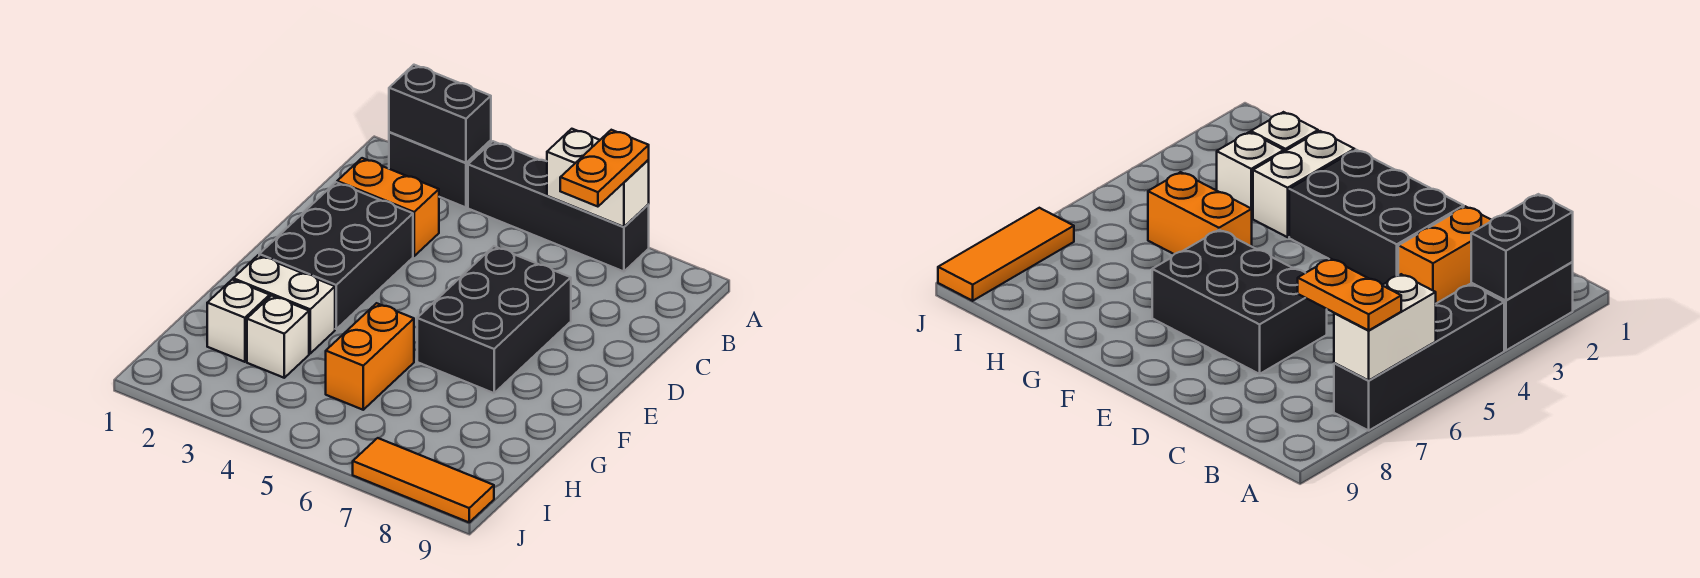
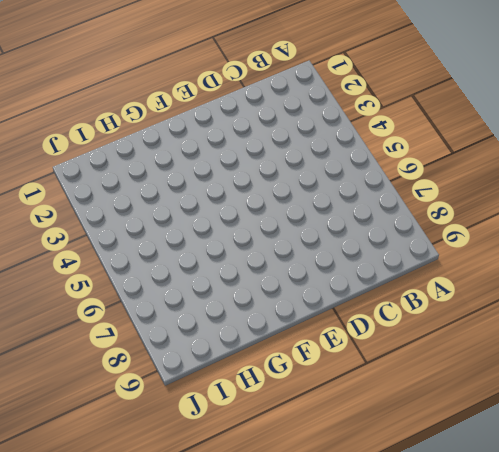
none -> black 1x2 brick [389,132,491,207]
none -> black 1x4 brick [468,141,649,272]
none -> orange 1x2 brick [337,158,439,256]

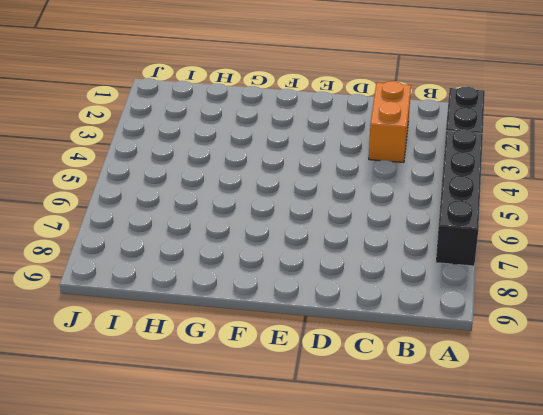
none -> black 2x3 brick [259,182,413,329]
none -> black 2x3 brick [417,246,571,393]
none -> white 1x2 brick [233,255,335,353]

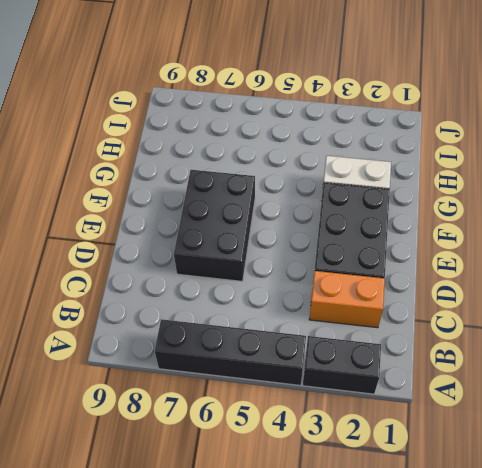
none -> orange 1x2 brick [326,303,414,410]
none -> white 1x1 brick [207,280,270,362]
none -> white 1x1 brick [247,296,309,378]

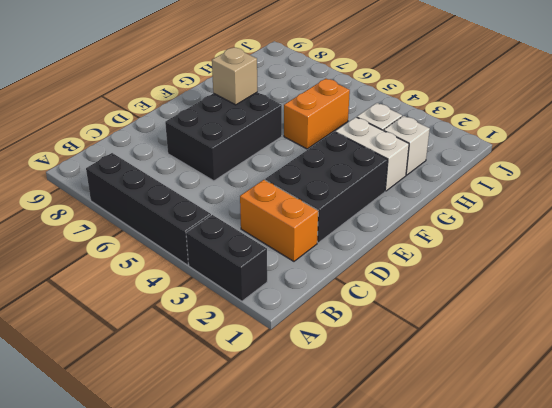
tan 1x1 brick [212,47,257,105] -> none
none -> orange 1x3 tile [353,438,494,522]
none -> black 1x2 brick [389,65,491,163]
none -> white 1x2 brick [547,129,649,227]

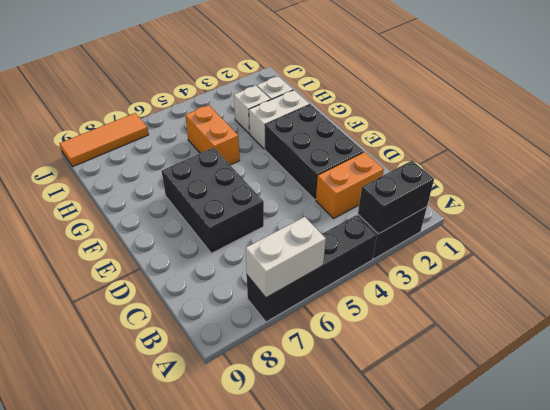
none -> orange 1x2 plate [560,130,649,207]

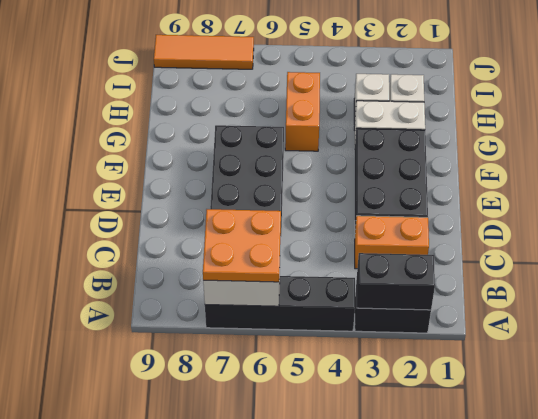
orange 2x2 plate [203,209,281,282] -> orange 1x2 plate [560,130,649,207]

